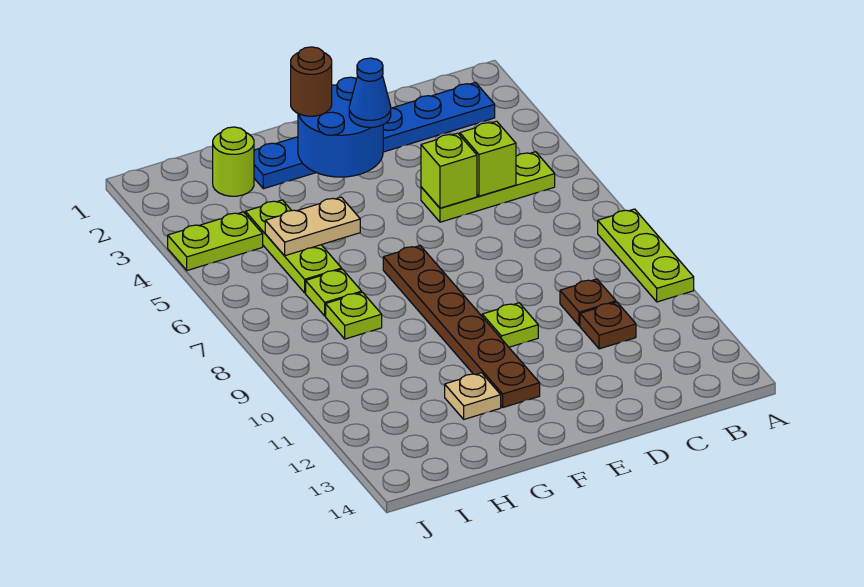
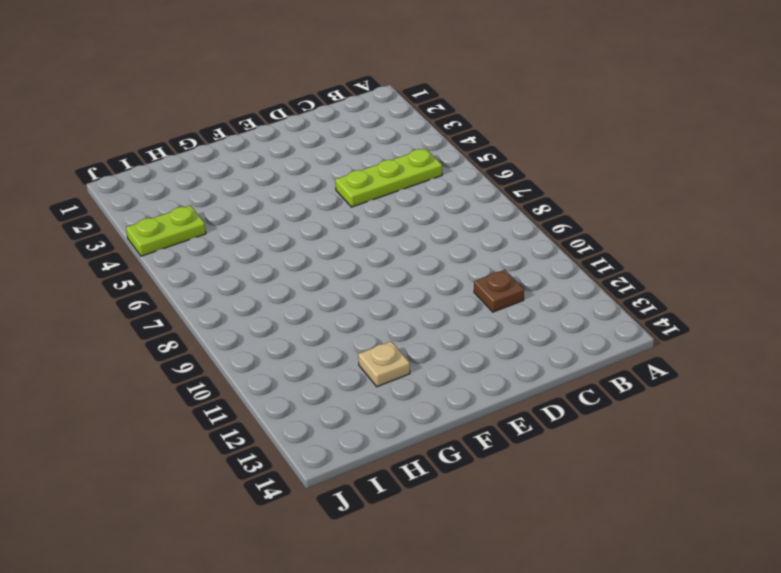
none -> lime 1x3 plate [598,209,694,302]
none -> blue 1x6 plate [254,82,495,189]
none -> brown 1x1 plate [560,279,616,326]

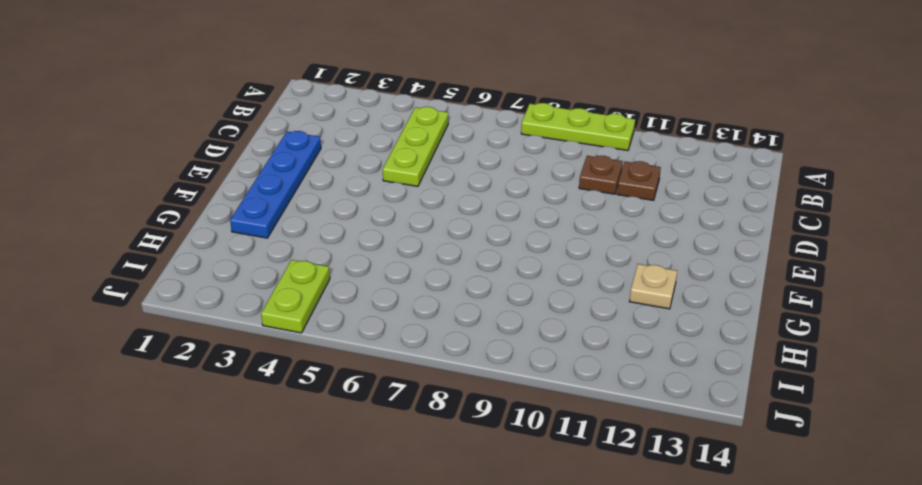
blue 1x4 plate [230,131,321,238] -> blue 1x6 plate [254,82,495,189]
none -> lime 1x1 plate [482,303,538,347]
none -> brown 1x6 plate [383,246,540,407]
none -> lime 1x1 round brick [213,127,254,196]

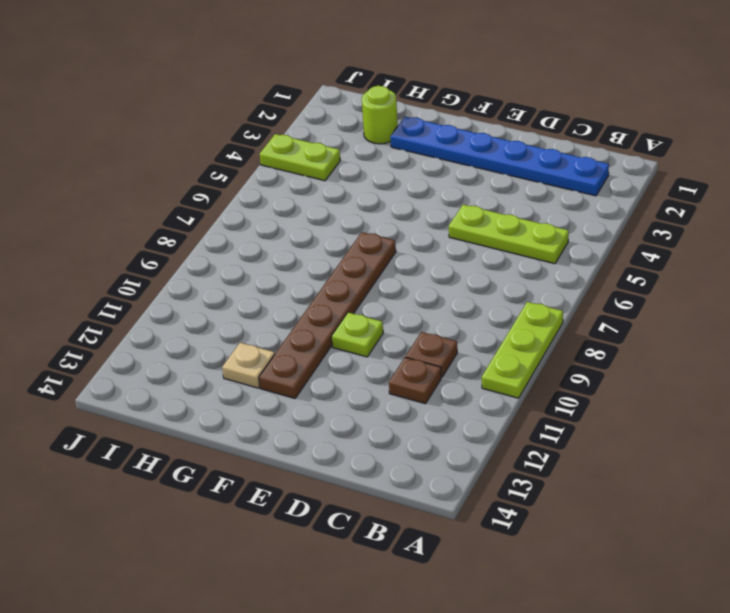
none -> lime 1x3 plate [245,200,342,293]
none -> lime 1x1 plate [306,269,362,316]
none -> lime 1x1 plate [326,292,382,339]

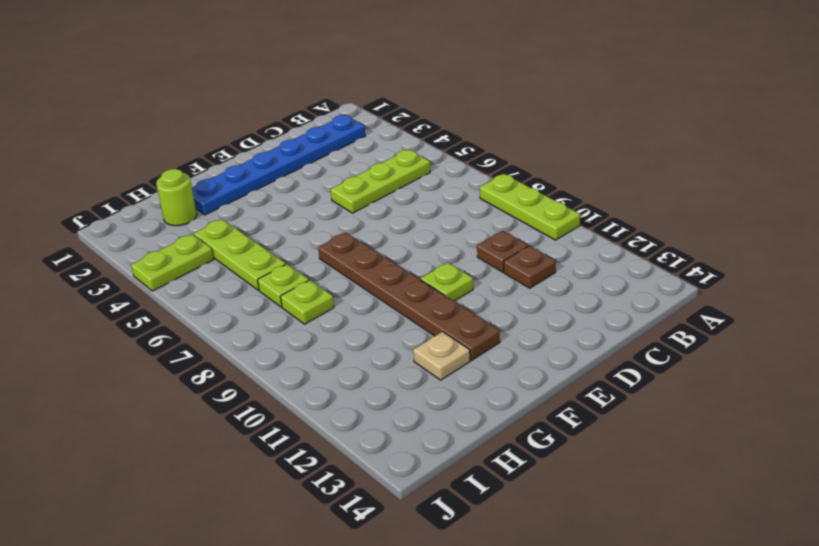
none -> lime 1x1 brick [460,121,516,196]
none -> lime 1x1 brick [421,133,477,208]
none -> blue 2x2 round brick [298,77,383,177]

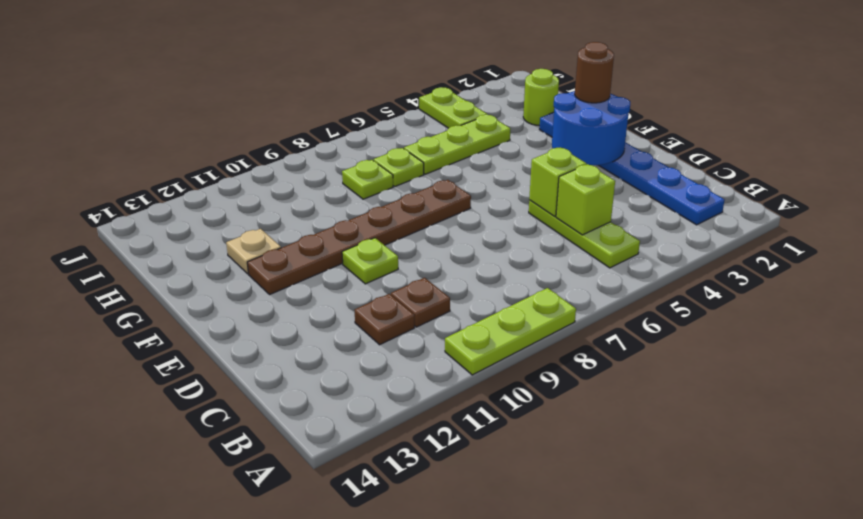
none -> tan 1x2 plate [265,197,360,256]
none -> blue 1x1 cone [349,58,391,127]

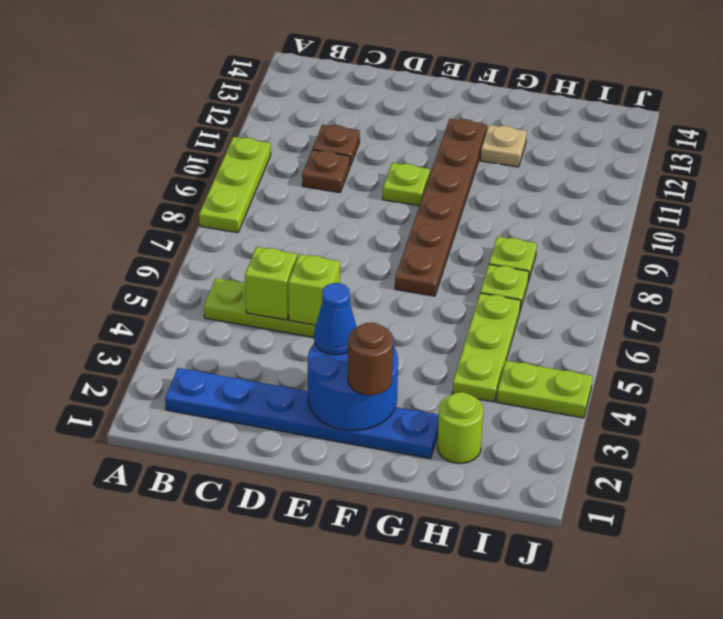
none -> tan 1x2 plate [265,197,360,256]

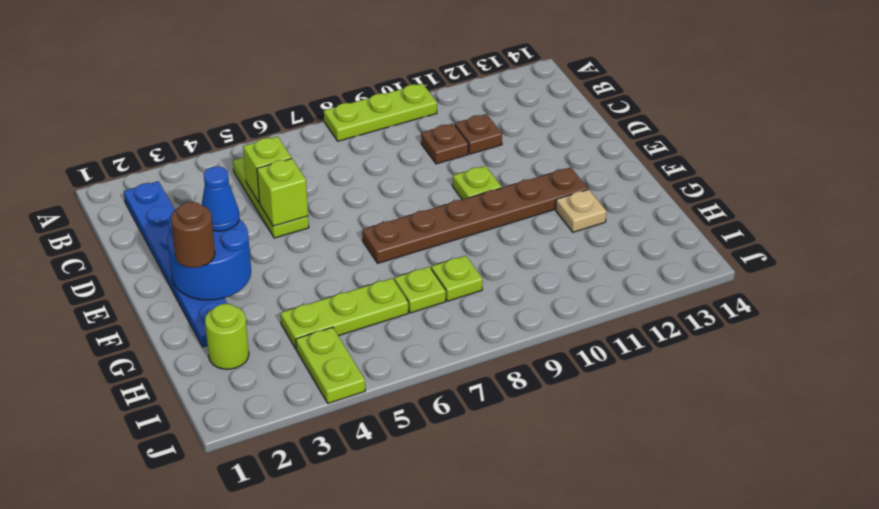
none -> tan 1x2 plate [265,197,360,256]

